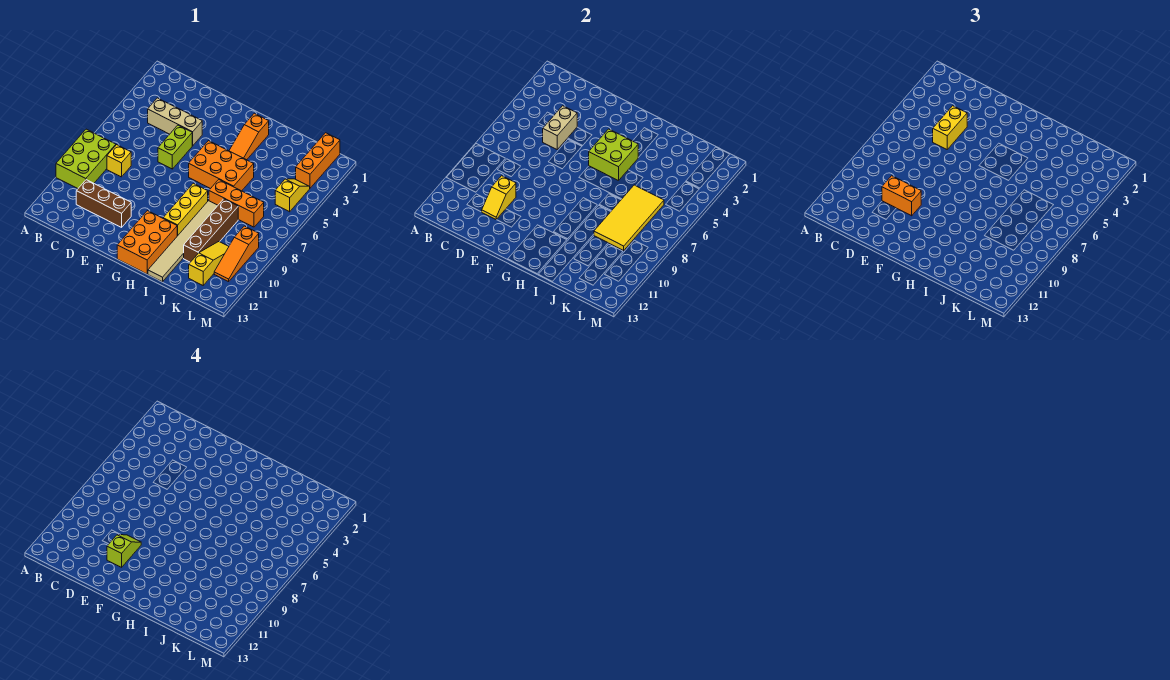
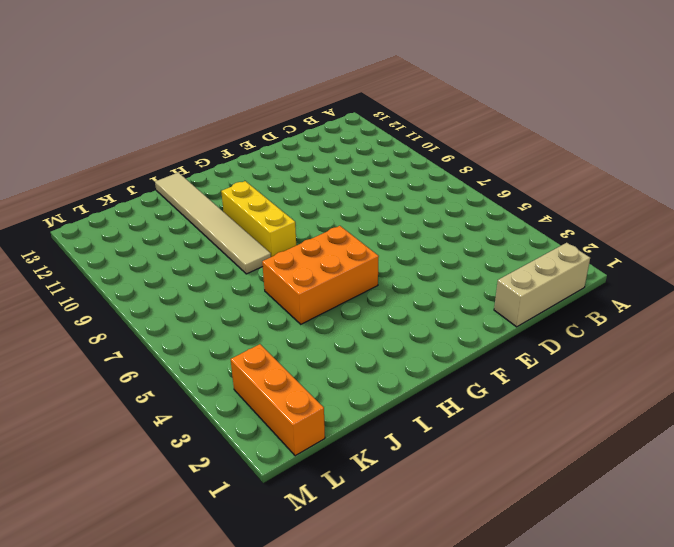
tan 1x3 brick [494,243,590,327] -> tan 1x3 brick moved to [148,98,202,146]
none -> lime 2x3 brick [56,129,116,189]
none -> yellow 1x1 brick [107,145,131,177]
none -> brown 1x3 brick [76,180,131,227]

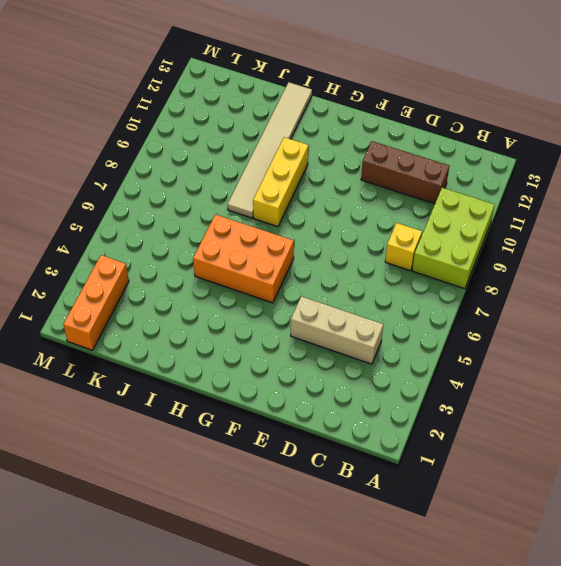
none -> lime 1x2 brick [158,125,192,169]
none -> orange 2x3 brick [117,211,177,274]
none -> orange 1x3 slope [229,113,269,160]

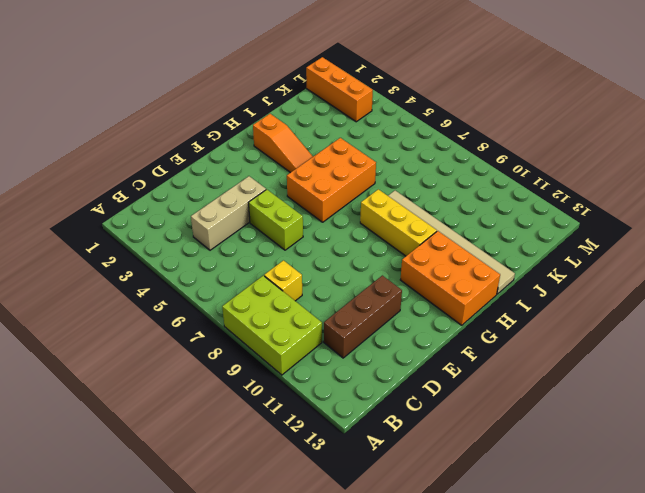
none -> orange 1x3 brick [209,180,264,227]
none -> brown 1x4 brick [184,199,238,262]
none -> yellow 1x3 slope [189,242,229,285]

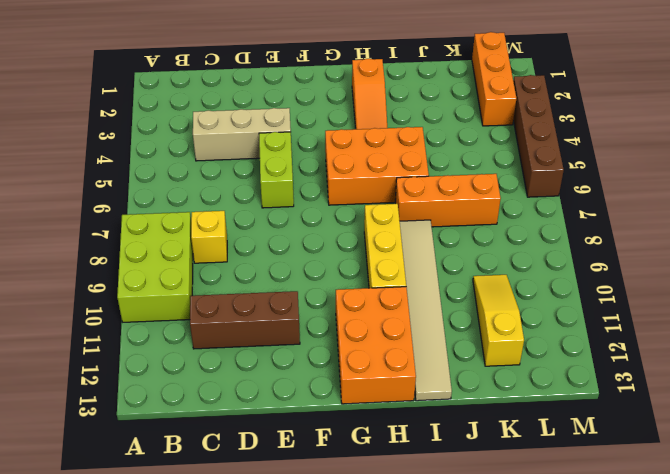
brown 1x4 brick [513,75,564,197] -> brown 1x4 brick moved to [184,199,238,262]
none -> yellow 1x2 slope [275,179,310,212]
none -> orange 1x3 slope [214,226,259,282]
none -> tan 1x2 brick [543,106,577,149]

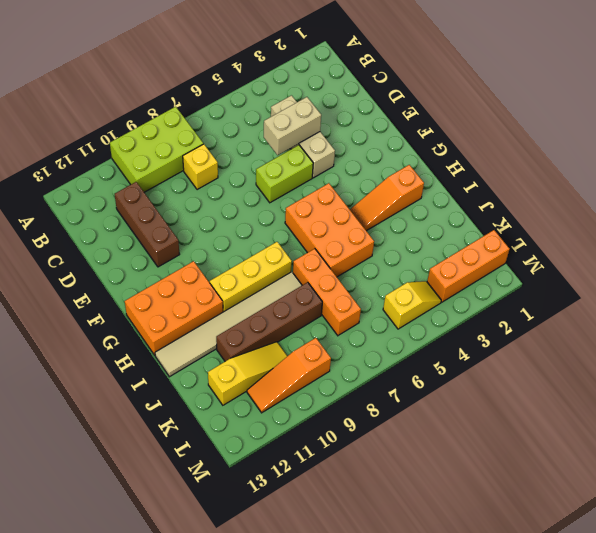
none -> yellow 1x2 slope [482,176,516,220]
none -> lime 2x2 brick [589,129,638,181]
none -> yellow 2x4 tile [594,185,664,250]

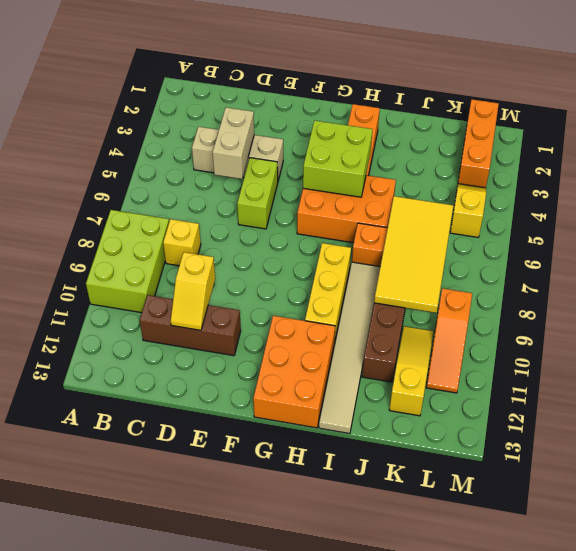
none -> yellow 1x2 brick [933,106,967,149]
none -> orange 1x2 brick [882,176,921,216]
none -> lime 1x2 slope [107,535,141,567]

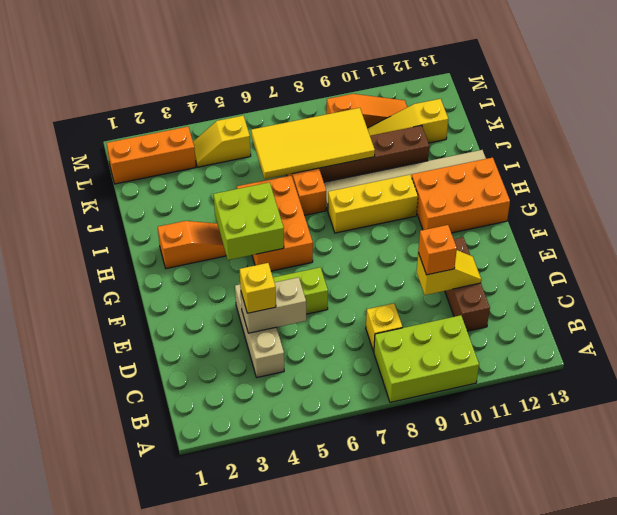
yellow 1x1 brick [239,263,276,313] -> yellow 1x2 brick [933,106,967,149]
orange 1x1 brick [418,225,457,275] -> orange 1x2 brick [882,176,921,216]
none -> lime 1x2 slope [107,535,141,567]

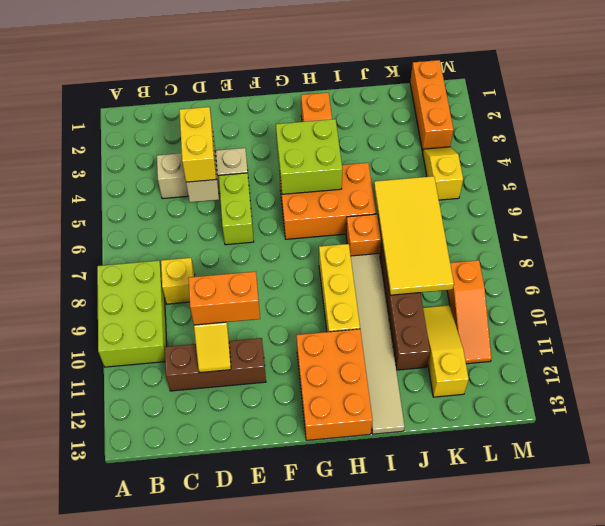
none -> lime 1x2 slope [107,535,141,567]

